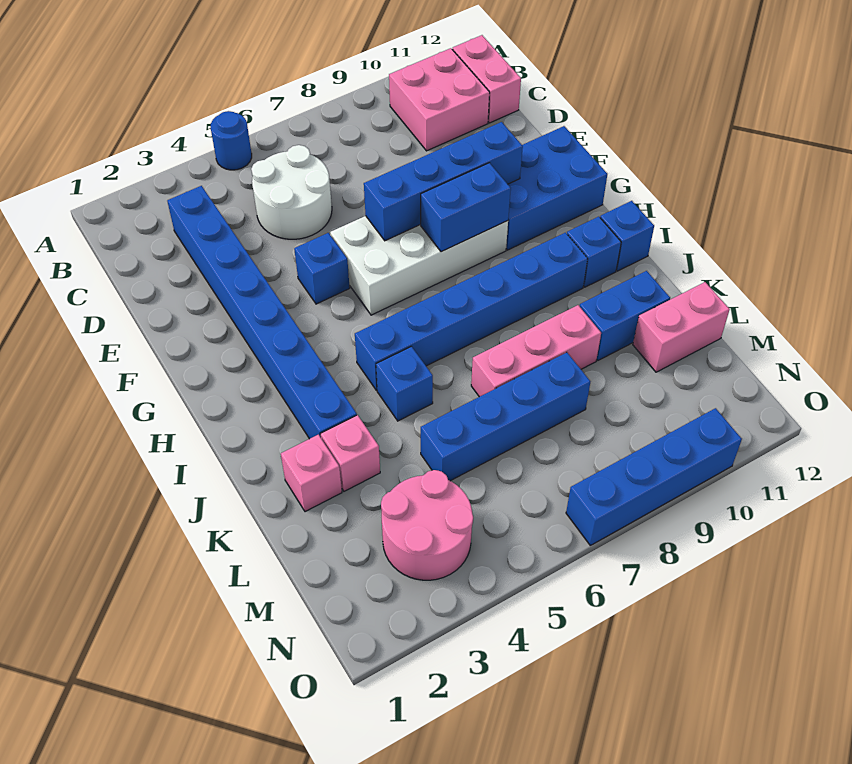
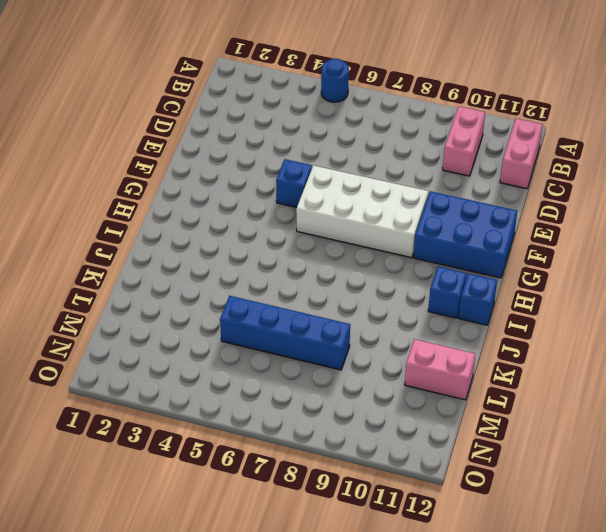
pink 1x2 brick [443,106,485,176] -> pink 2x2 brick [389,48,490,151]
none -> blue 1x8 brick [167,186,357,439]
none -> white 2x2 round brick [251,145,332,239]
none -> blue 1x6 brick [355,233,588,391]

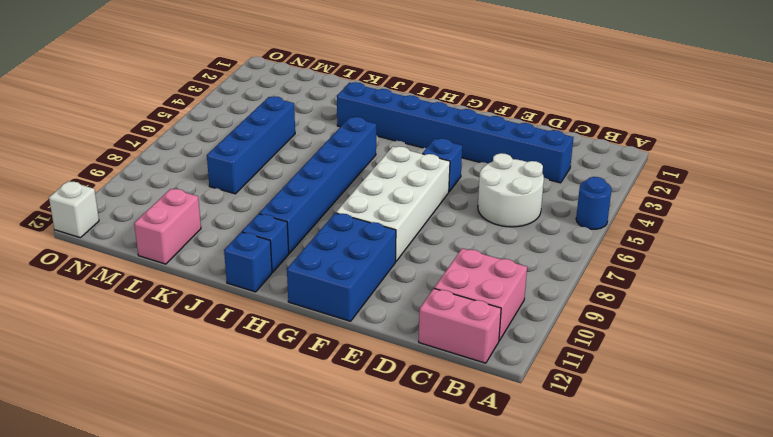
white 1x1 brick [49,181,99,238] -> none
none -> blue 1x1 brick [376,346,433,421]
none -> pink 1x1 brick [281,435,342,512]
none -> pink 1x1 brick [321,415,380,491]

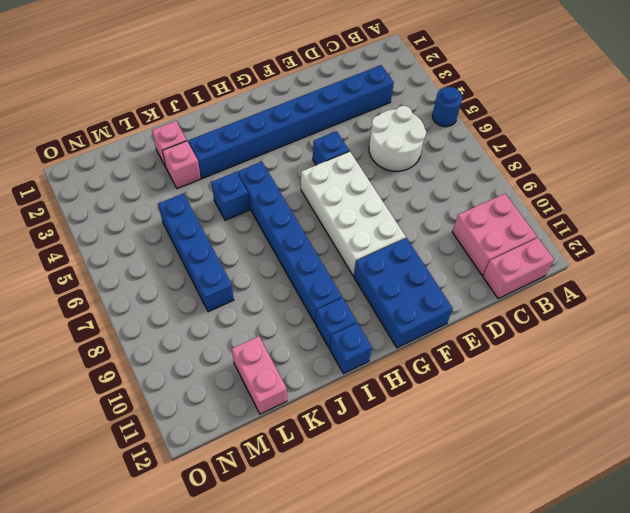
none -> pink 1x3 brick [471,305,601,397]
none -> blue 1x2 brick [580,271,670,360]
none -> pink 2x2 round brick [381,470,473,580]

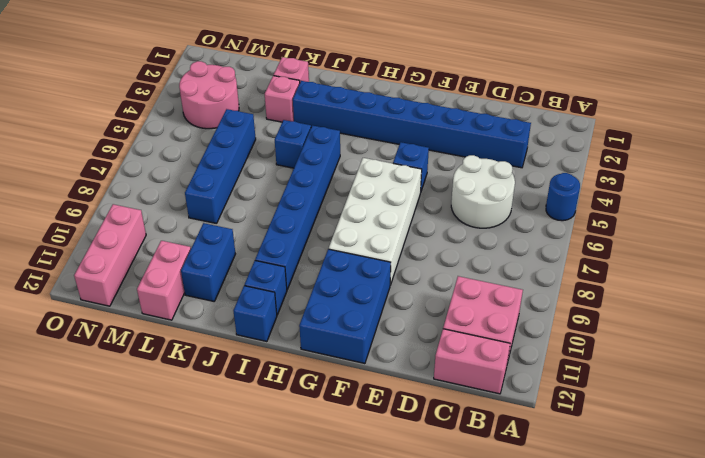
pink 1x3 brick [74,204,146,306] -> pink 1x3 brick moved to [471,305,601,397]
none -> blue 1x4 brick [566,408,742,545]
none -> blue 1x4 brick [364,122,523,241]
none -> blue 1x2 brick [421,163,511,252]

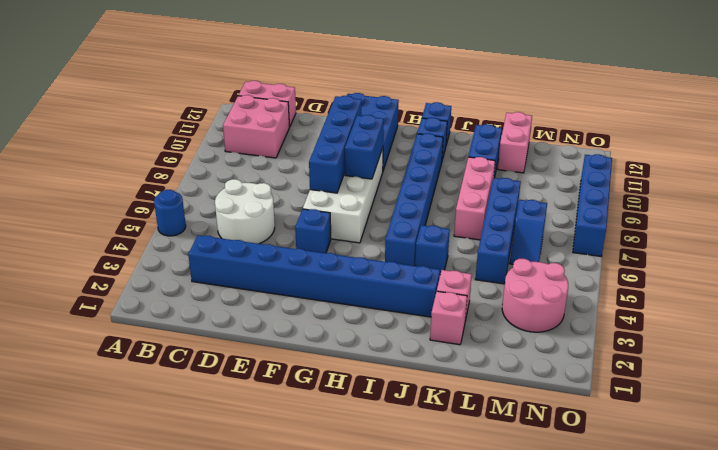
blue 1x2 slope [510,200,547,264] -> none

